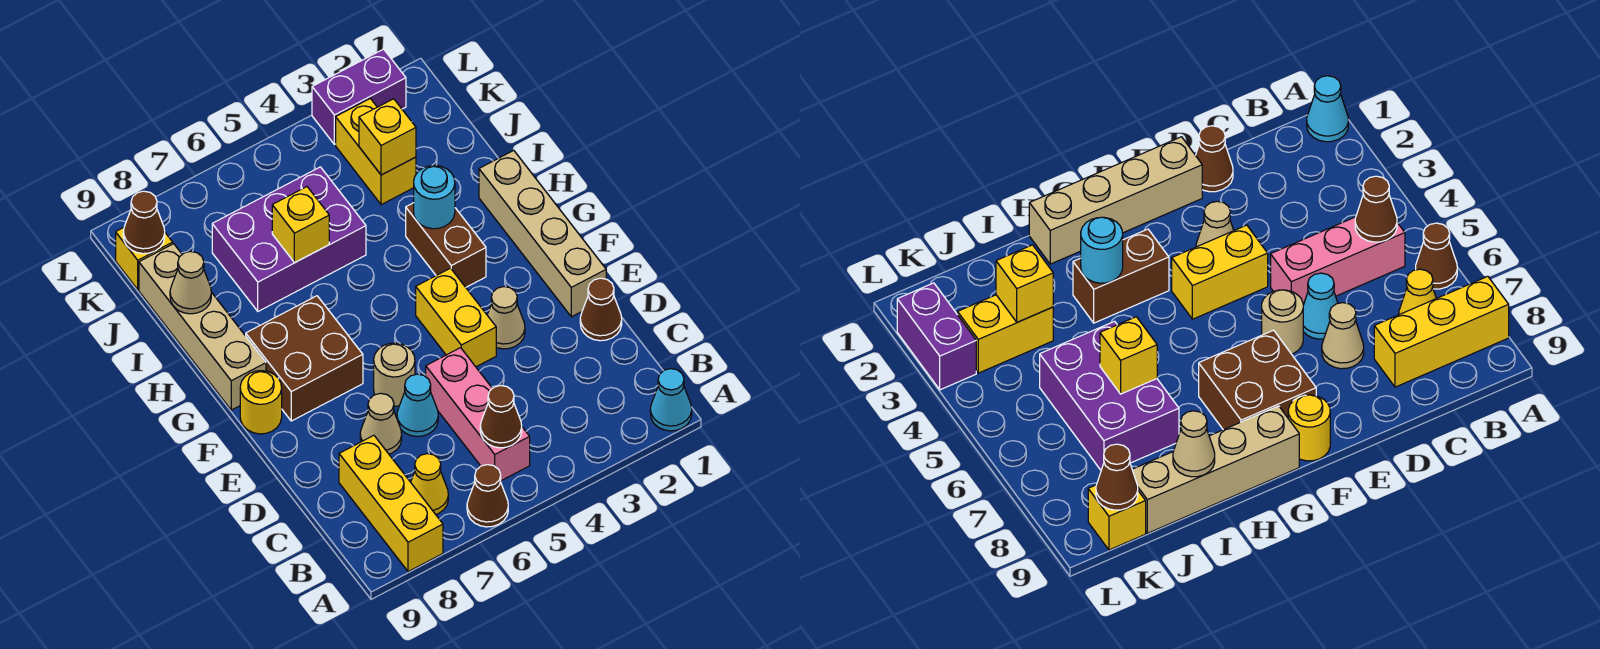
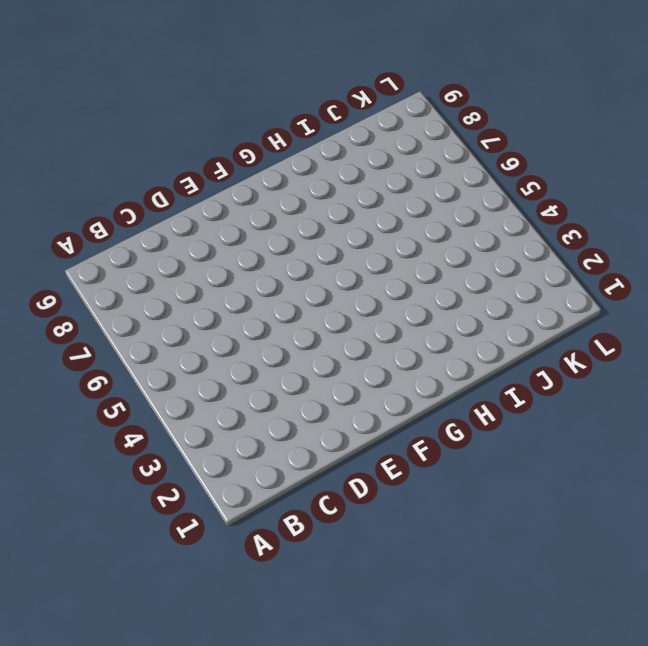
none -> cyan 1x1 cone [650,369,692,431]
none -> brown 1x1 cone [467,465,508,527]
none -> yellow 1x3 brick [339,435,443,572]

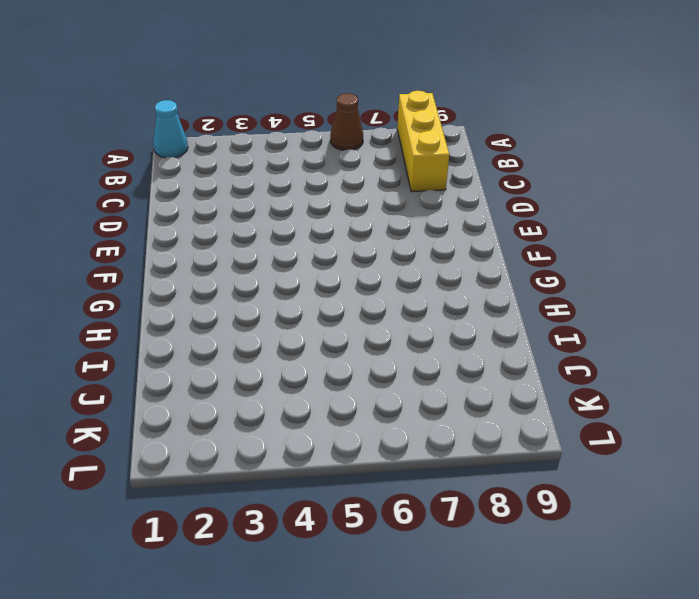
none -> pink 1x3 brick [426,348,530,481]
none -> yellow 1x1 cone [411,454,448,514]
none -> brown 1x1 cone [580,278,622,341]

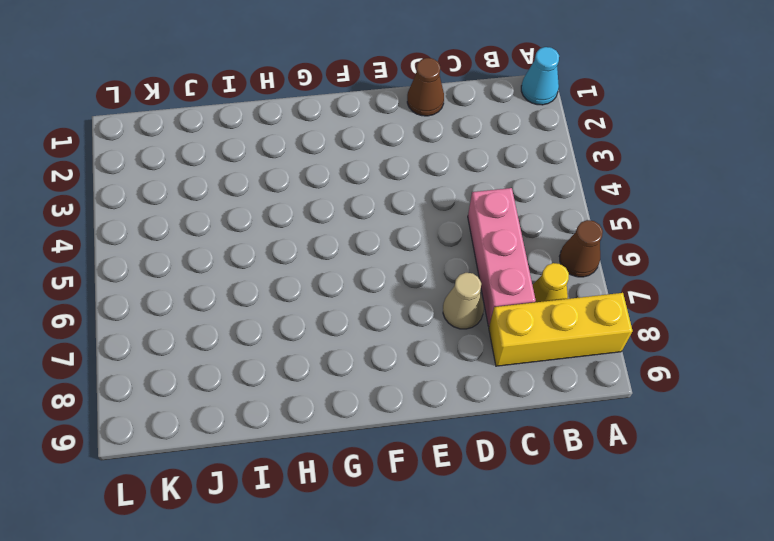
pink 1x3 brick [468,188,536,326] -> pink 1x3 brick turned to [426,348,530,481]
none -> cyan 1x1 cone [397,374,438,437]
none -> tan 1x4 brick [479,150,606,317]
none -> tan 1x1 cone [487,287,525,349]

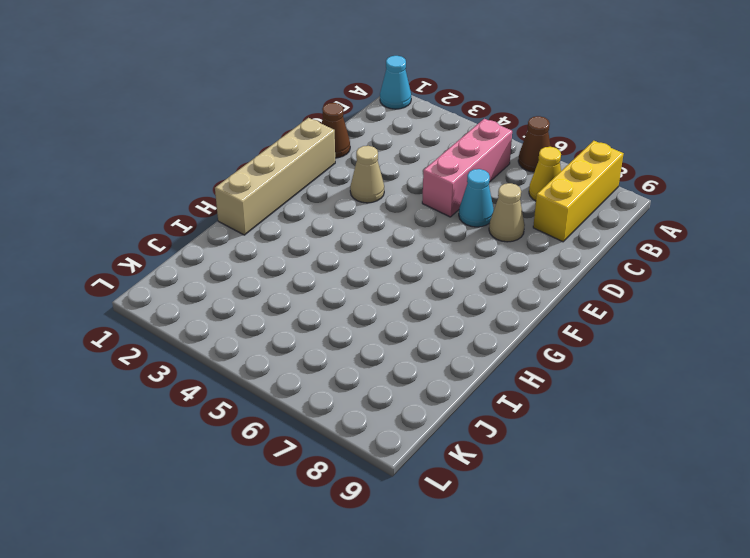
none -> yellow 1x2 brick [416,268,496,367]
none -> tan 1x1 round brick [374,343,415,406]
none -> brown 2x2 brick [246,296,363,421]

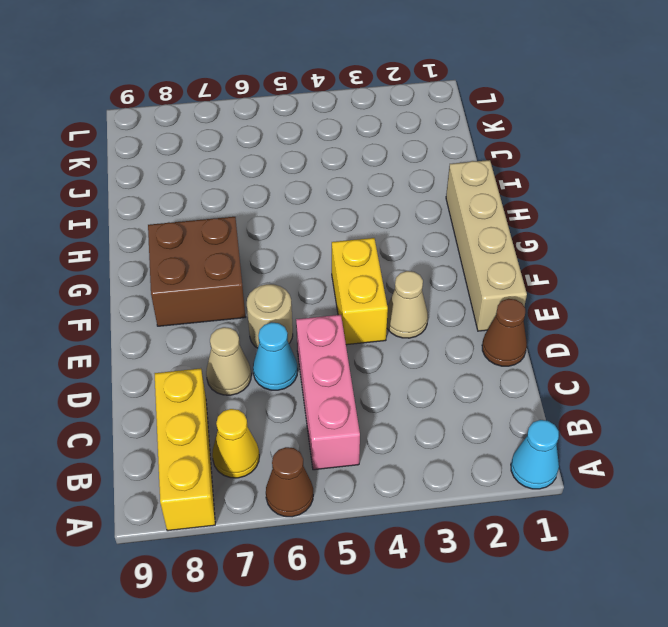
none -> yellow 1x1 round brick [240,371,282,434]
none -> brown 1x2 brick [406,203,486,287]
none -> tan 1x4 brick [139,244,266,410]

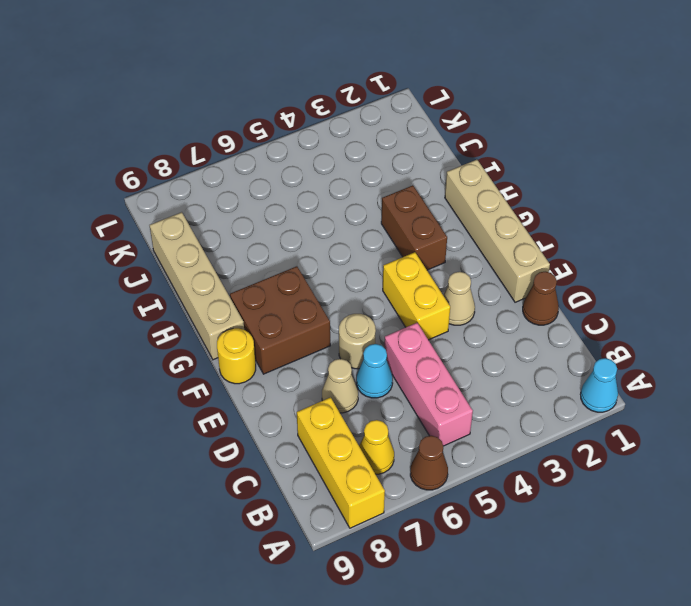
none -> purple 2x3 brick [212,167,366,311]
none -> yellow 1x2 brick [336,99,416,205]
none -> yellow 1x1 brick [116,228,173,289]

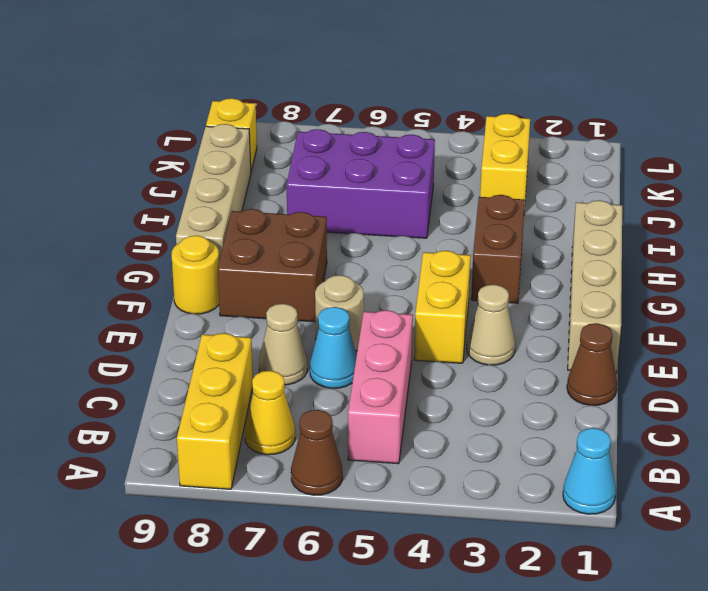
none -> purple 1x2 brick [312,49,406,144]
none -> brown 1x1 cone [480,386,522,448]
none -> cyan 1x1 round brick [414,165,455,229]

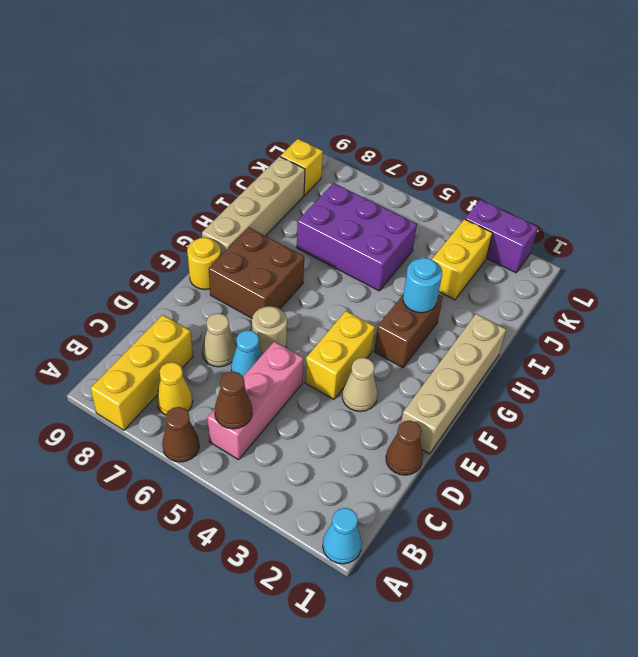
none -> yellow 1x1 brick [272,187,329,263]
none -> tan 1x1 cone [170,251,211,314]
none -> yellow 1x1 brick [359,99,416,175]

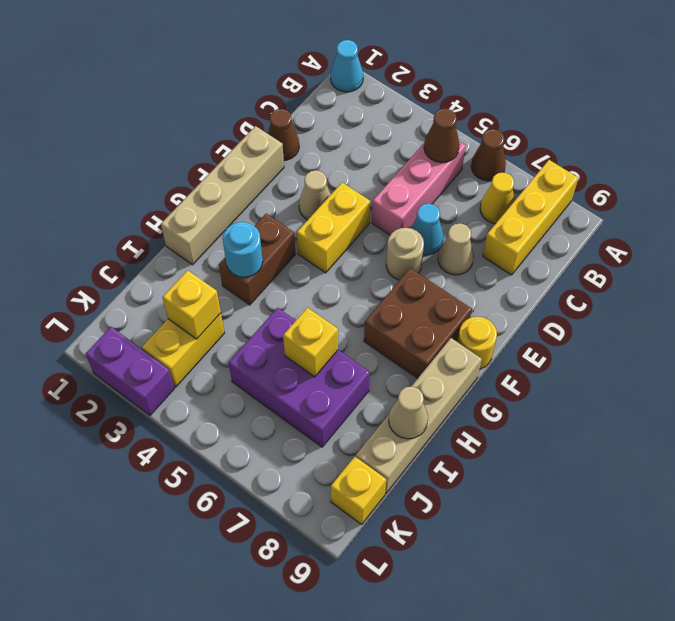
none -> brown 1x1 cone [123,191,165,254]

